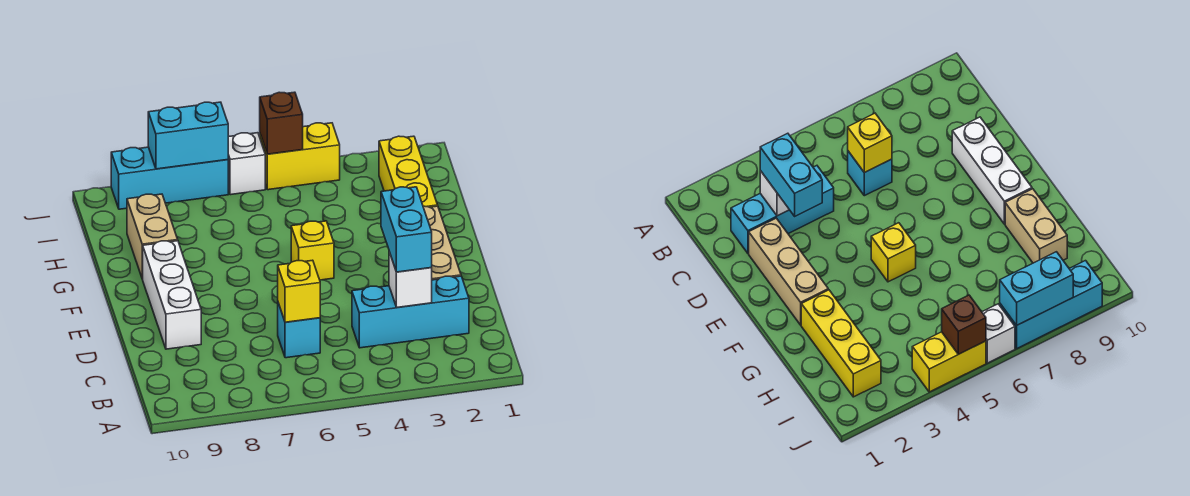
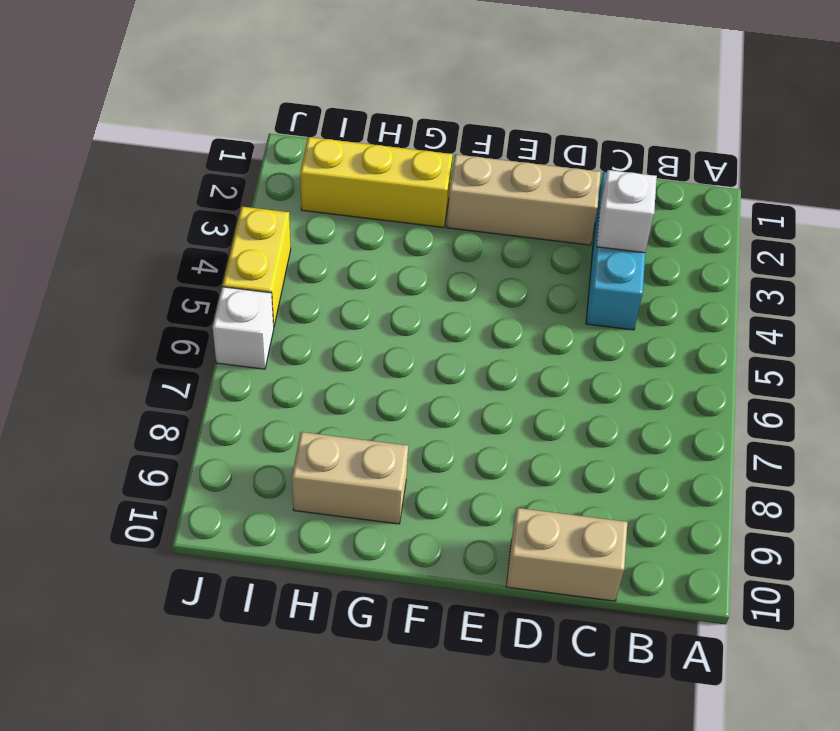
tan 1x2 brick [506,508,627,601] -> none
none -> cyan 1x1 brick [278,303,320,358]
none -> white 1x3 brick [143,241,201,349]
none -> yellow 1x1 brick [291,221,334,280]

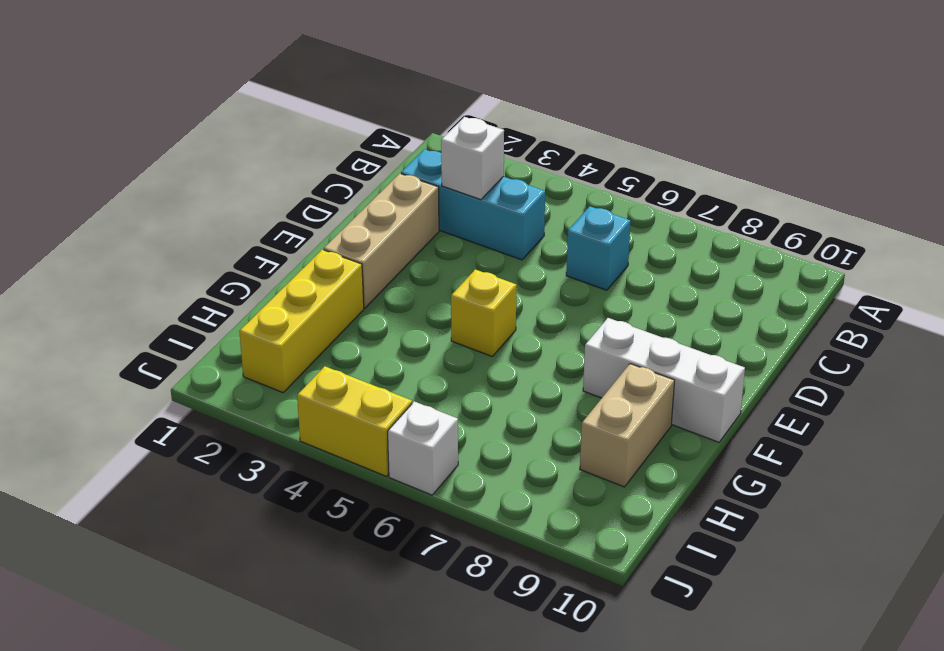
white 1x3 brick [583,318,745,442] -> white 1x3 brick turned to [143,241,201,349]
none -> cyan 1x3 brick [111,147,228,209]
none -> yellow 1x1 brick [278,260,320,322]
none -> brown 1x1 brick [260,92,303,154]

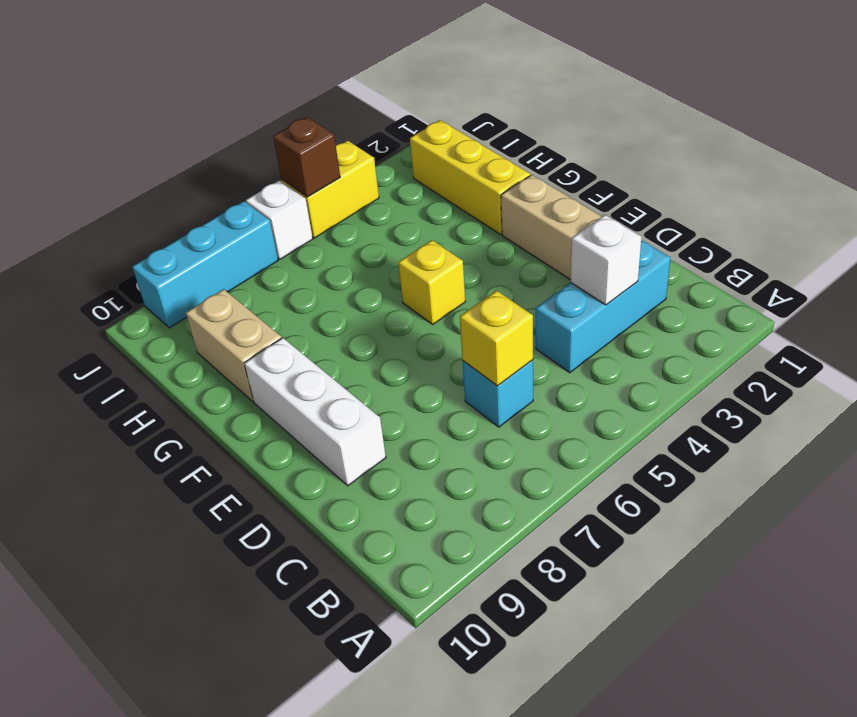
none -> cyan 1x2 brick [148,102,228,169]
none -> cyan 1x2 brick [381,187,432,272]

